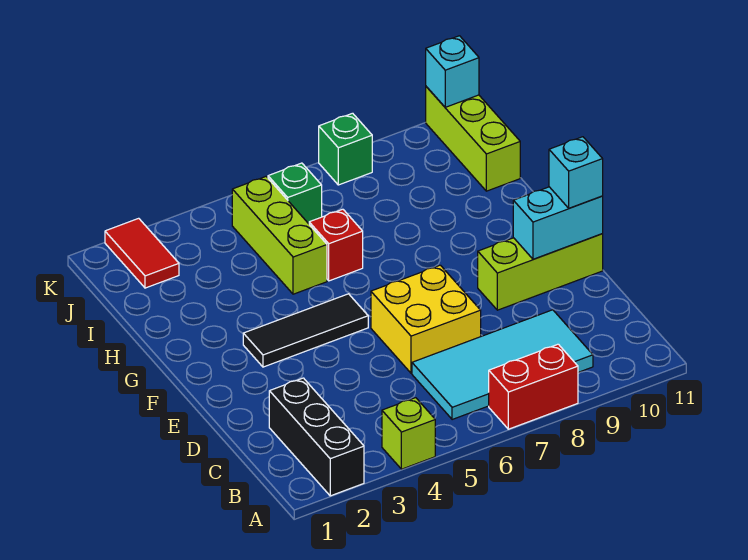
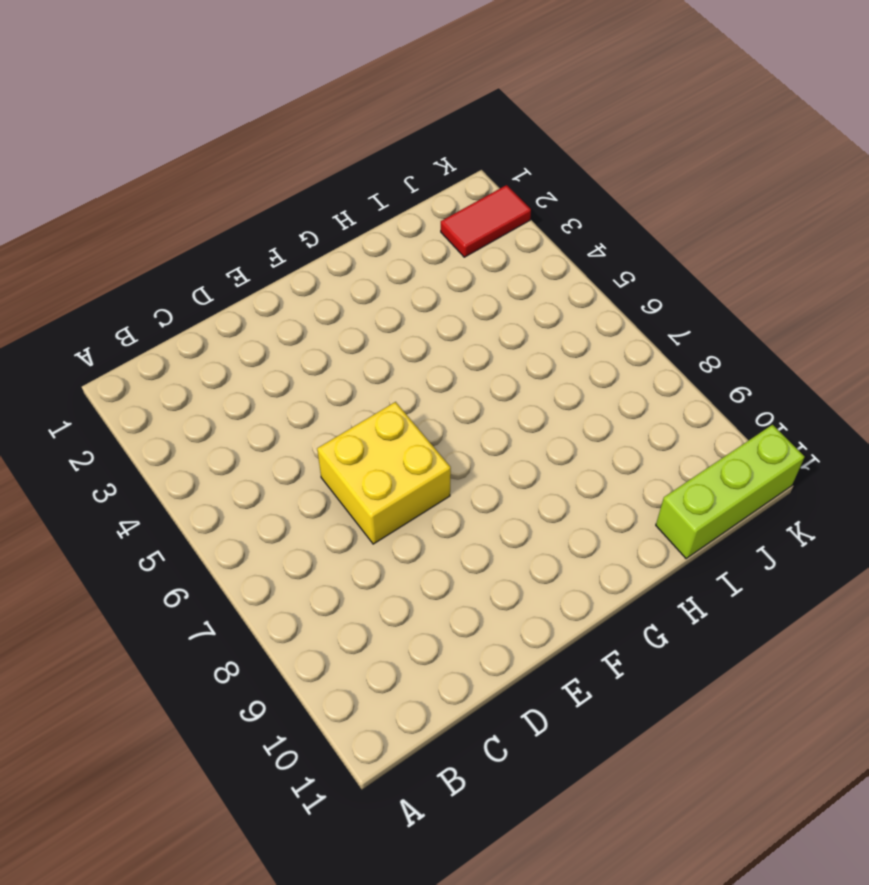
none -> black 1x3 brick [269,378,364,496]
none -> lime 1x1 brick [382,398,435,469]
none -> red 1x2 brick [489,344,578,429]

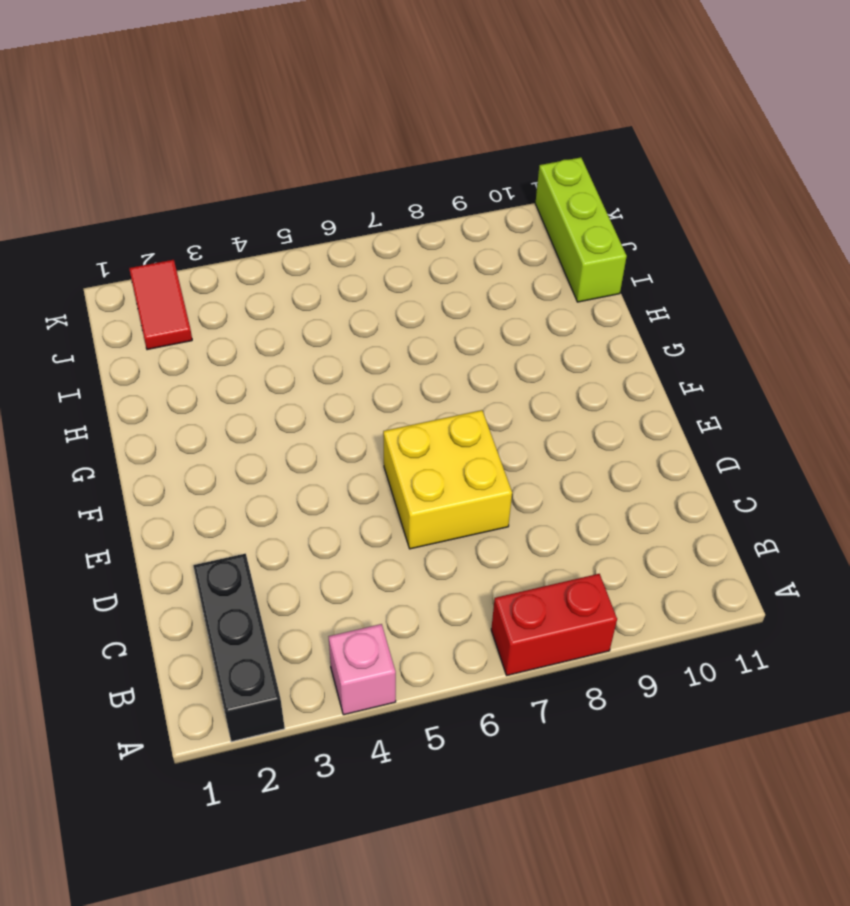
pink 1x1 brick [329,624,396,715] -> lime 1x1 brick [382,398,435,469]
none -> cyan 2x4 tile [412,310,593,420]
none -> lime 1x3 brick [478,234,603,310]
none -> black 1x3 tile [243,294,368,367]

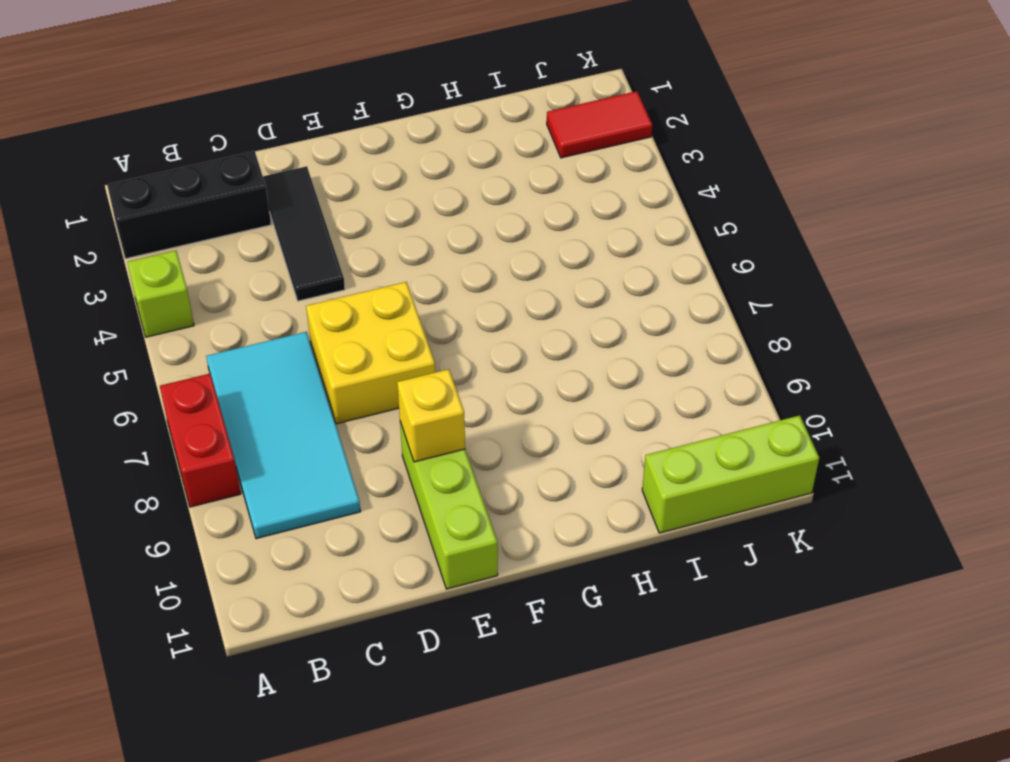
black 1x3 tile [263,166,345,301] -> black 1x3 tile moved to [243,294,368,367]
yellow 1x1 brick [397,369,465,462] -> none
none -> lime 1x3 brick [232,177,327,294]
none -> red 1x1 brick [309,209,363,281]
none -> green 1x1 brick [268,163,322,224]

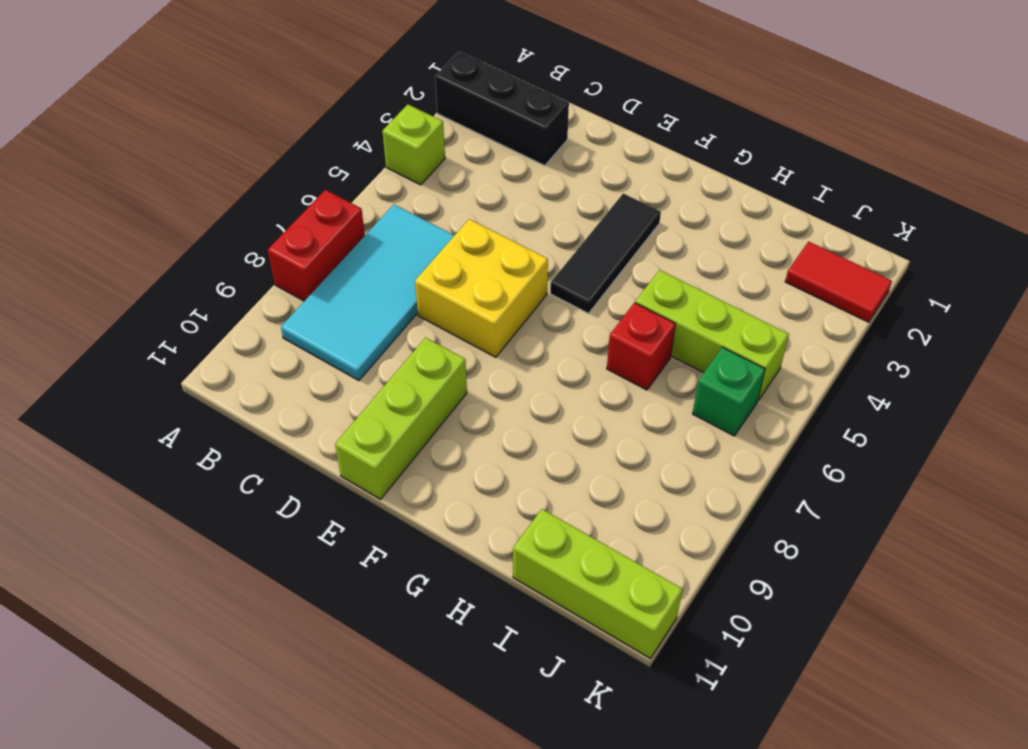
none -> green 1x1 brick [319,113,372,185]
none -> cyan 1x2 brick [513,187,603,259]
none -> cyan 1x1 brick [426,36,479,107]

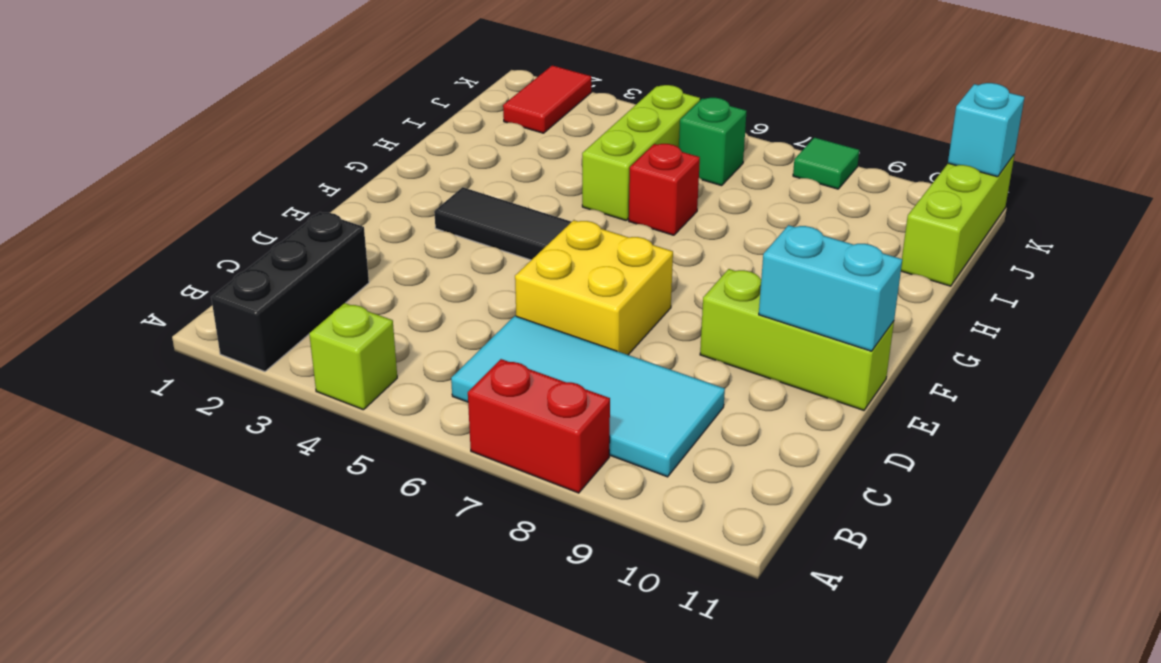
green 1x1 tile [793,138,859,189] -> green 1x1 brick [319,113,372,185]
none -> cyan 1x1 brick [549,137,603,208]

